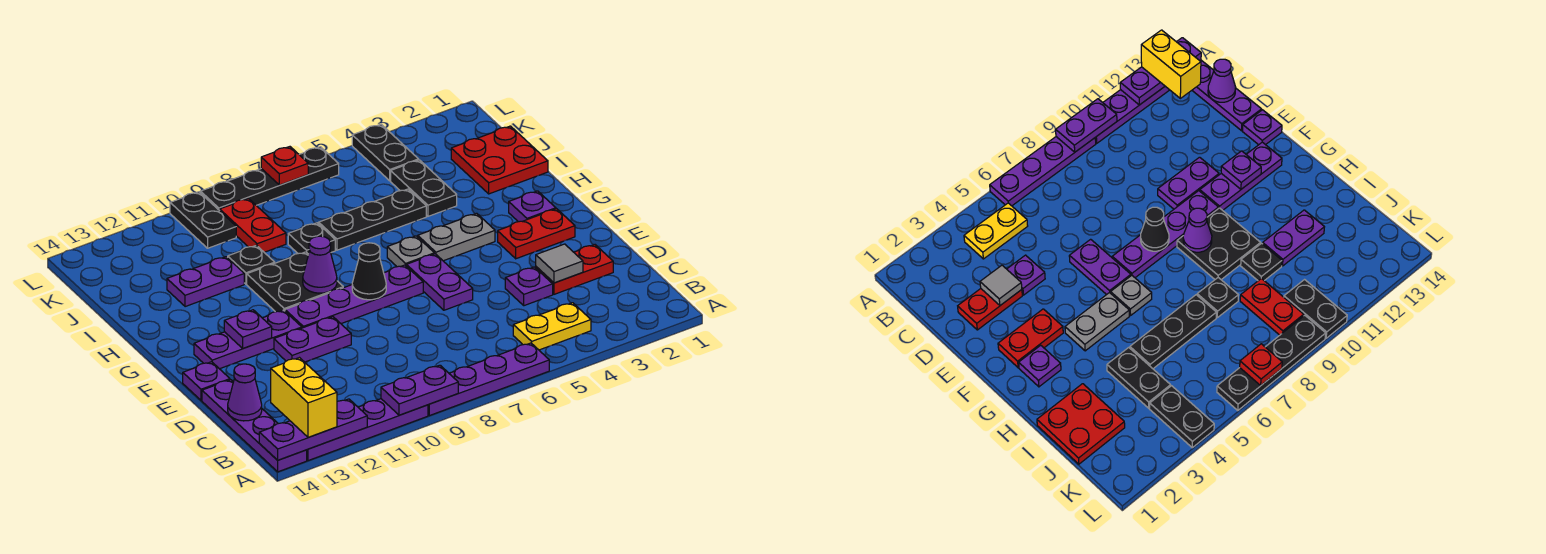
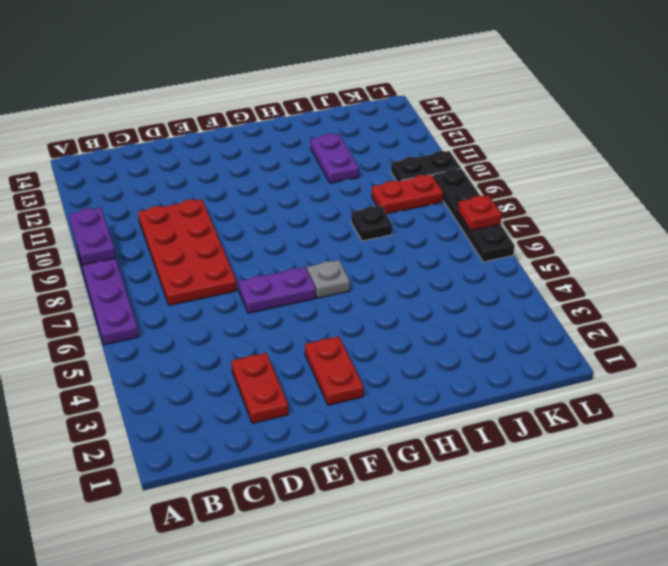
red 2x4 plate [138,199,237,305] -> none
none -> purple 1x4 plate [307,399,428,461]
none -> purple 1x4 plate [202,380,307,472]
none -> yellow 1x2 plate [513,303,591,350]
none -> purple 1x1 plate [505,267,553,306]

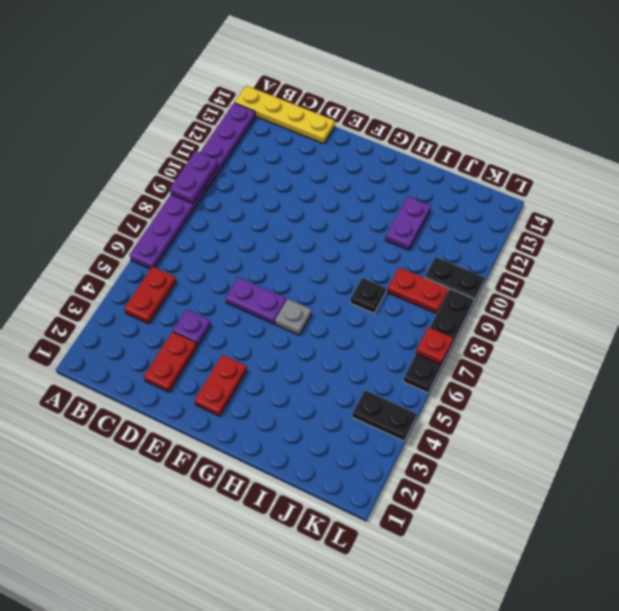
yellow 1x4 plate [235,86,335,144] -> purple 1x4 plate [202,380,307,472]
red 1x2 plate [124,266,176,324] -> yellow 1x2 plate [513,303,591,350]
none -> purple 1x2 plate [274,317,351,362]
none -> purple 1x1 plate [183,362,230,400]
none -> purple 1x4 plate [285,265,423,328]
none -> purple 1x3 plate [194,310,302,369]

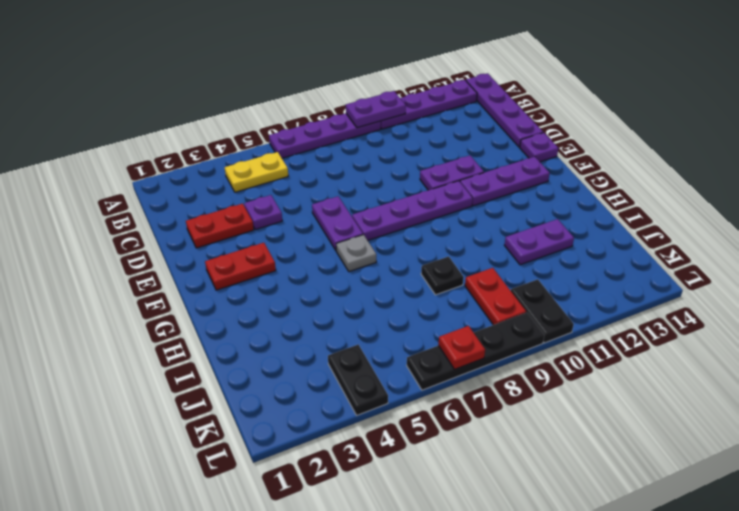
none -> purple 1x1 plate [509,191,556,222]
none -> grey 1x2 plate [418,213,495,261]
none -> black 2x2 plate [247,252,343,312]
none -> red 2x2 plate [451,126,548,194]

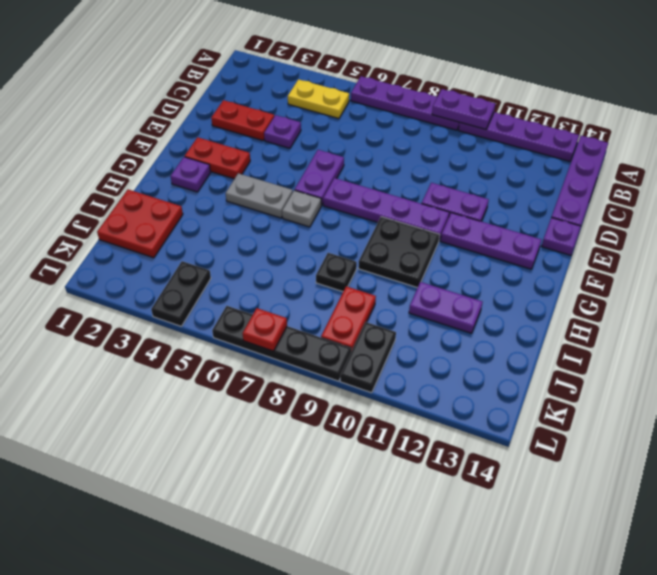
none -> black 1x2 plate [391,160,457,216]
none -> black 1x3 plate [319,189,426,250]
none -> black 1x1 plate [228,245,275,284]
none -> purple 1x3 plate [259,399,367,460]

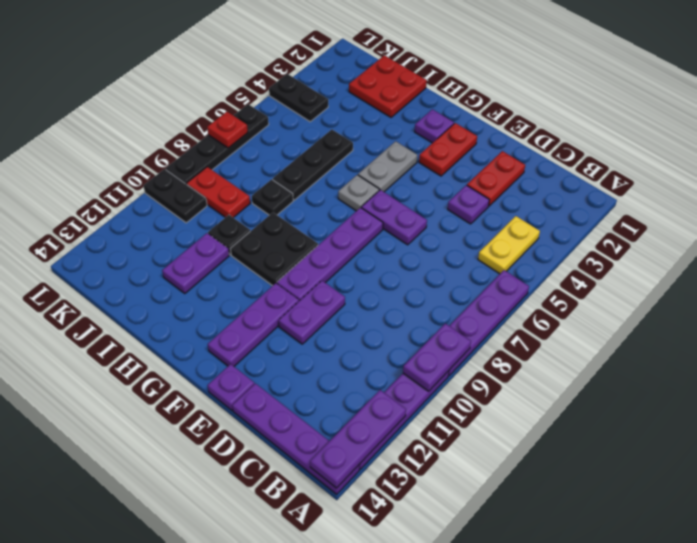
none -> black 1x2 plate [391,160,457,216]
none -> purple 1x1 cone [228,364,262,421]
none -> grey 1x1 tile [536,244,583,283]
none -> black 1x1 cone [352,243,386,300]

